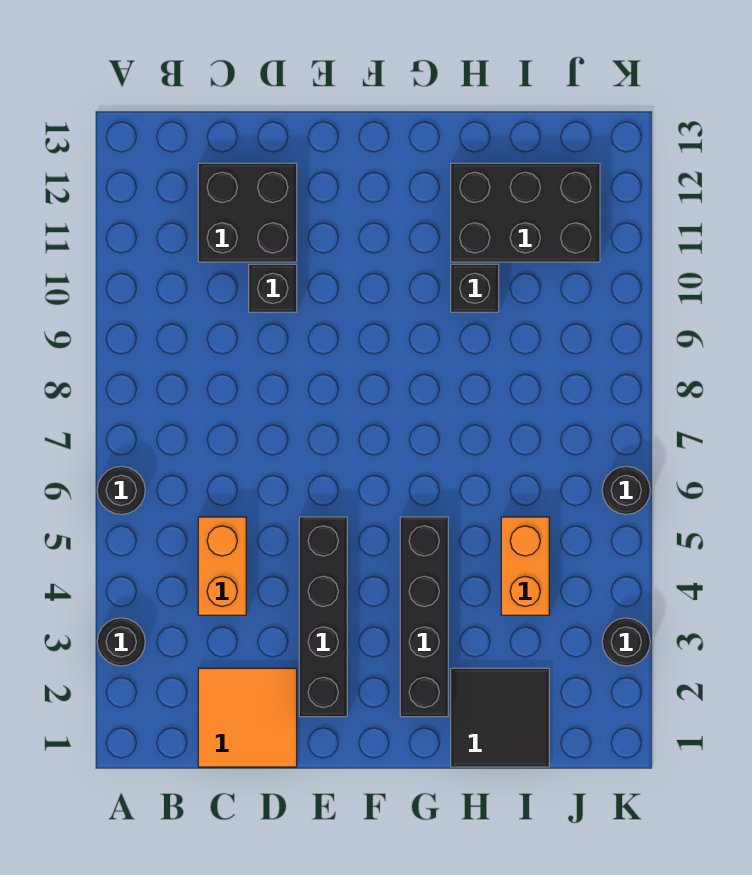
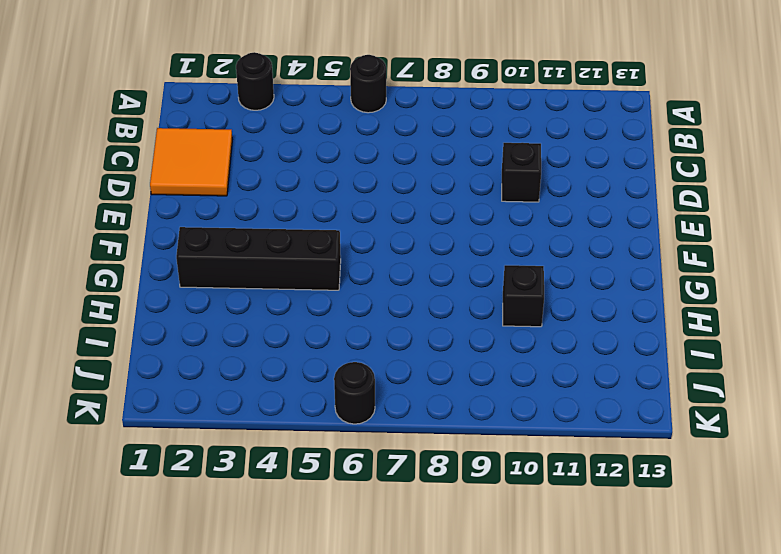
none -> orange 1x2 brick [198,517,246,615]
none -> black 2x2 brick [198,163,297,262]
none -> black 1x4 brick [299,517,347,717]

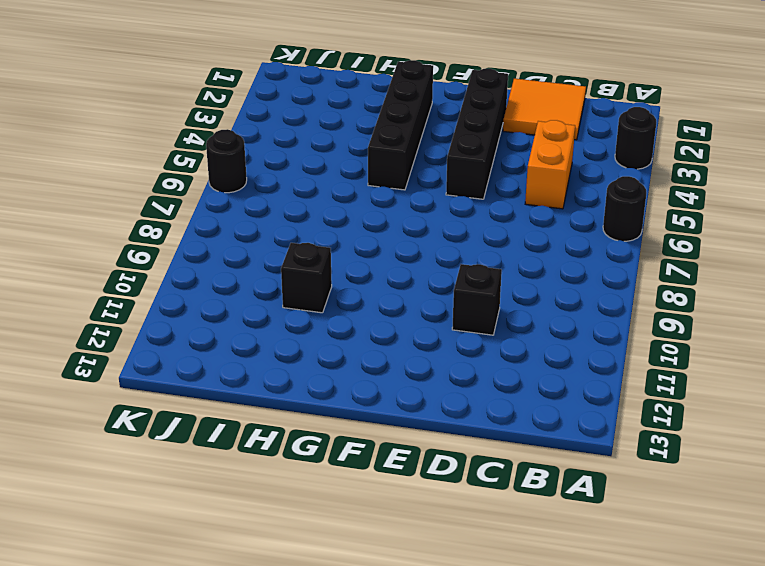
none -> black 2x2 brick [198,163,297,262]
none -> black 2x2 tile [451,668,549,767]
none -> black 2x3 brick [451,163,600,262]

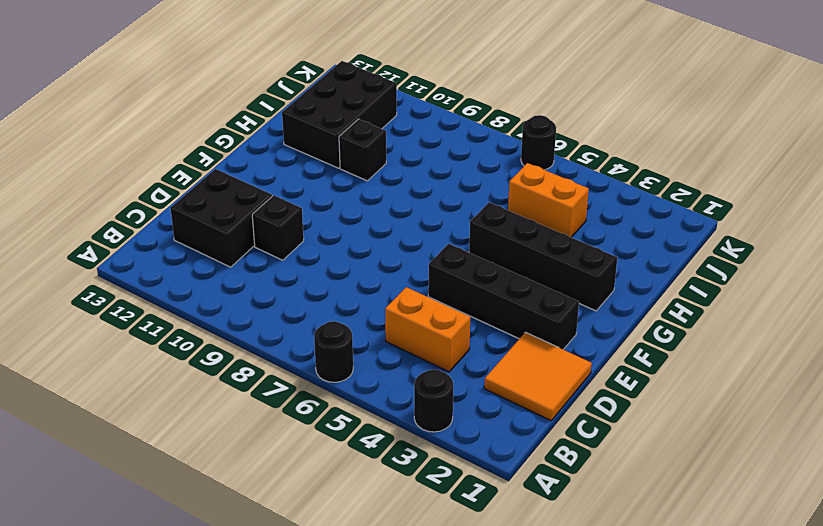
none -> black 2x2 tile [451,668,549,767]
none -> black 1x1 round brick [602,618,650,666]

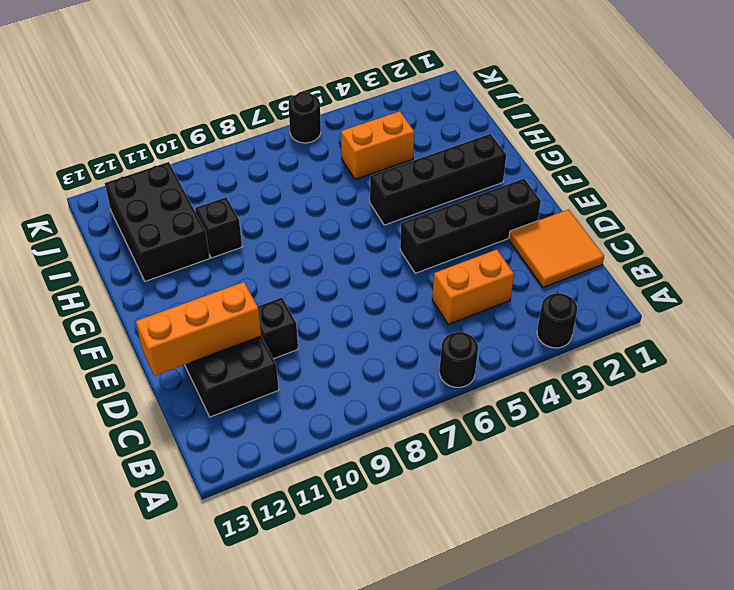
orange 1x3 brick [136,282,261,376] -> none
none -> black 2x2 tile [451,668,549,767]
none -> black 1x1 round brick [602,618,650,666]

